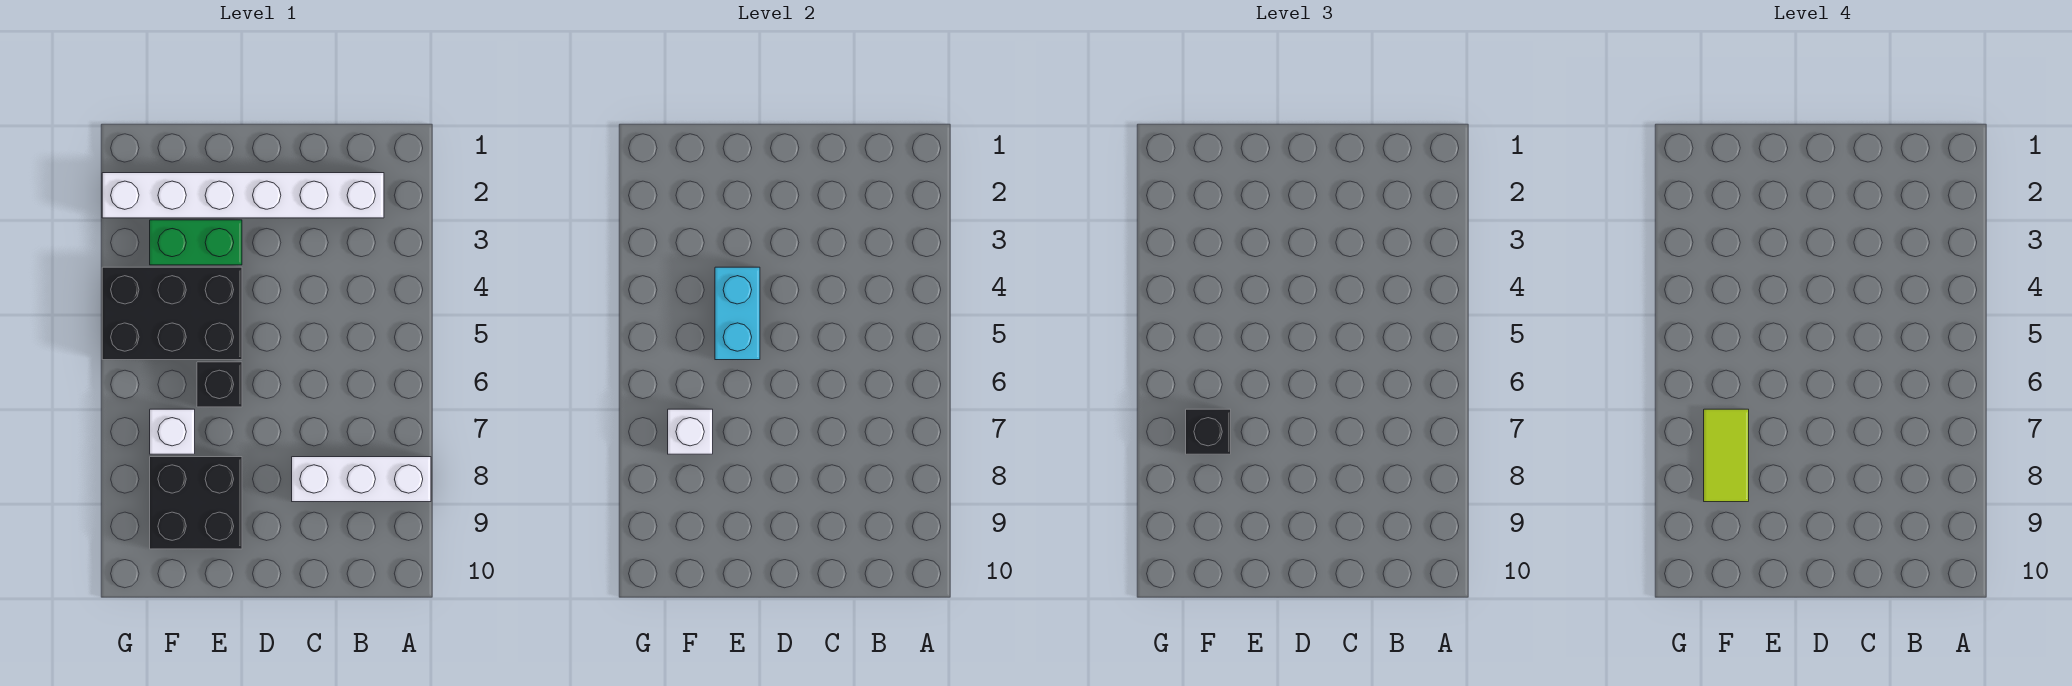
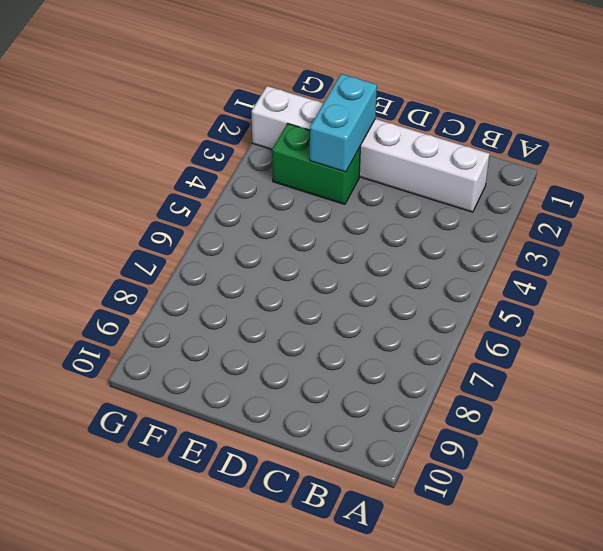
cyan 1x2 brick [310,74,377,172] -> cyan 1x2 brick moved to [715,267,760,360]
none -> white 1x3 brick [292,457,431,502]
none -> black 2x3 brick [102,267,242,360]

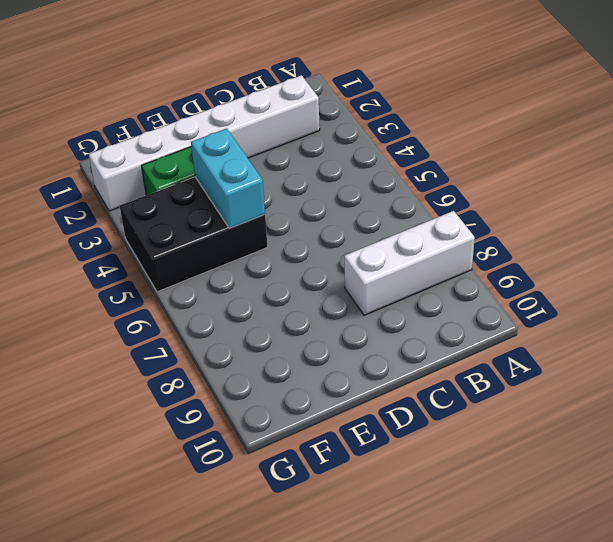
none -> black 1x1 brick [197,362,242,407]
none -> black 2x2 brick [150,457,242,549]

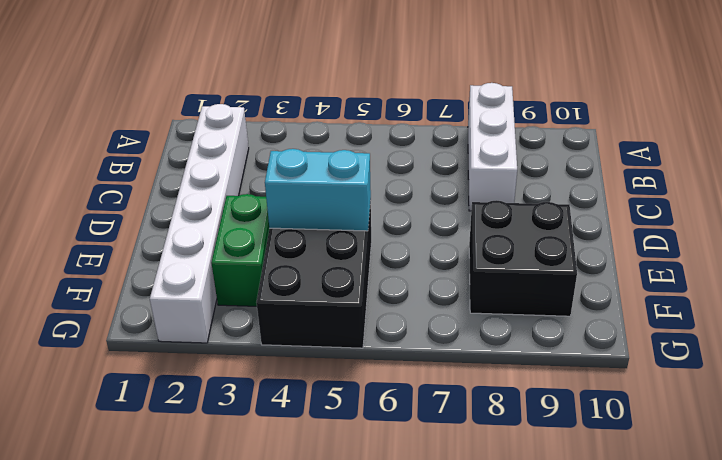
none -> black 1x1 brick [197,362,242,407]
none -> white 1x1 brick [150,409,195,454]

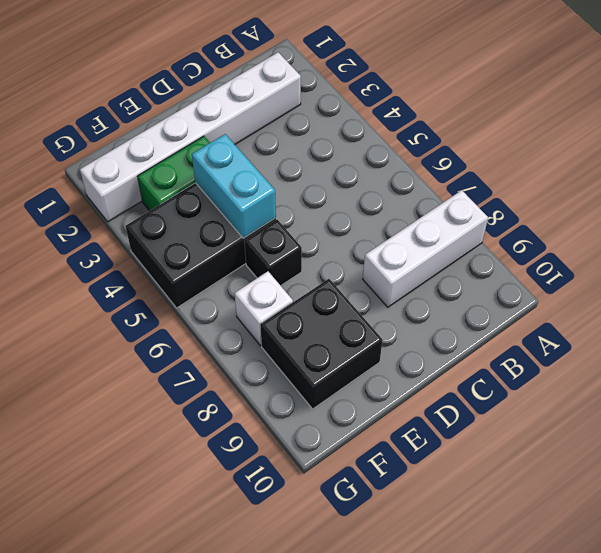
none -> white 1x1 brick [668,409,713,454]
none -> black 1x1 brick [1186,409,1231,454]

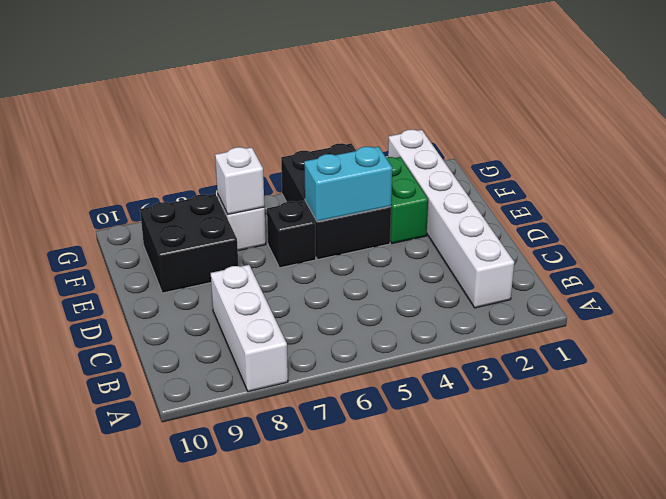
none -> black 1x1 brick [1186,409,1231,454]
none -> lime 1x2 tile [1704,409,1749,502]

